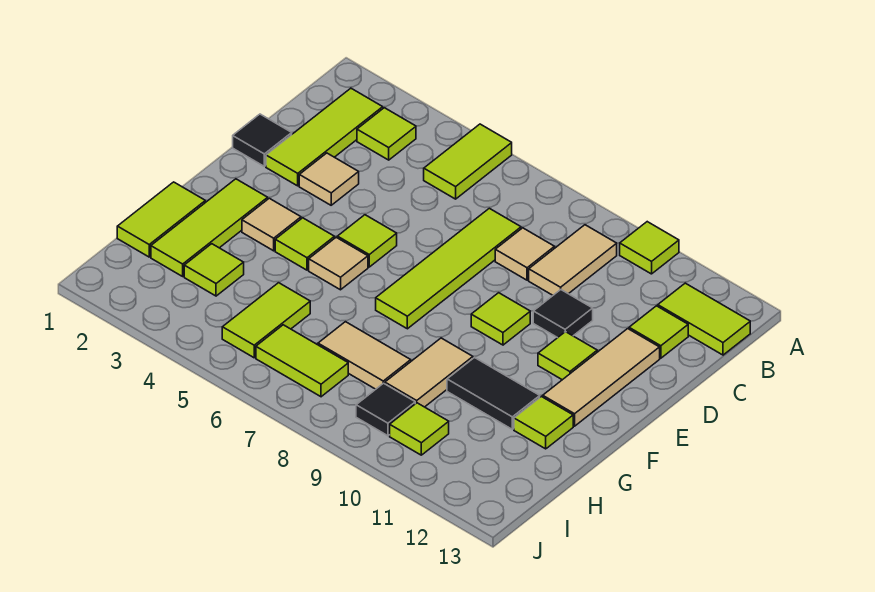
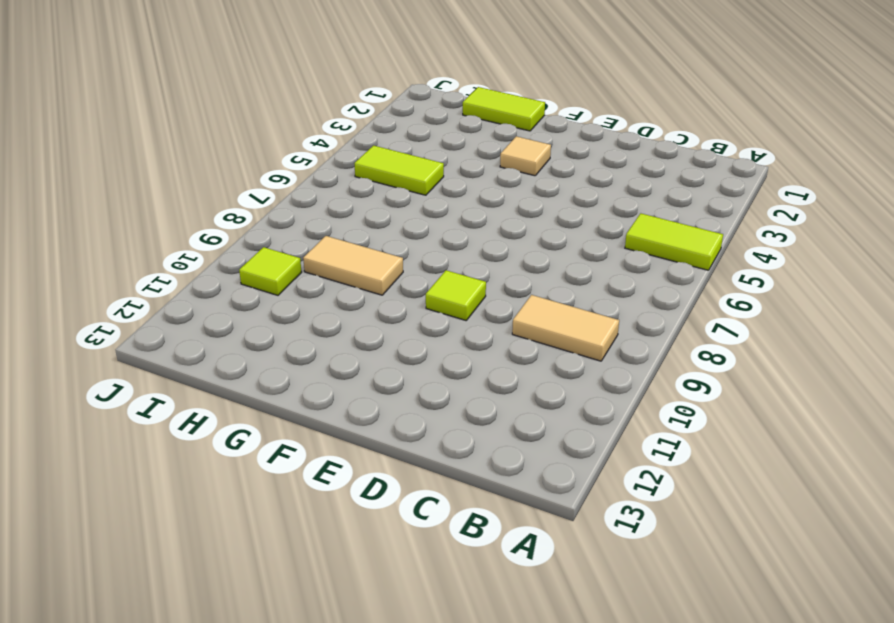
none -> lime 1x1 tile [620,222,679,274]
none -> lime 1x3 tile [266,88,383,186]
none -> lime 1x1 tile [357,108,416,160]
none -> lime 1x2 tile [658,283,750,355]

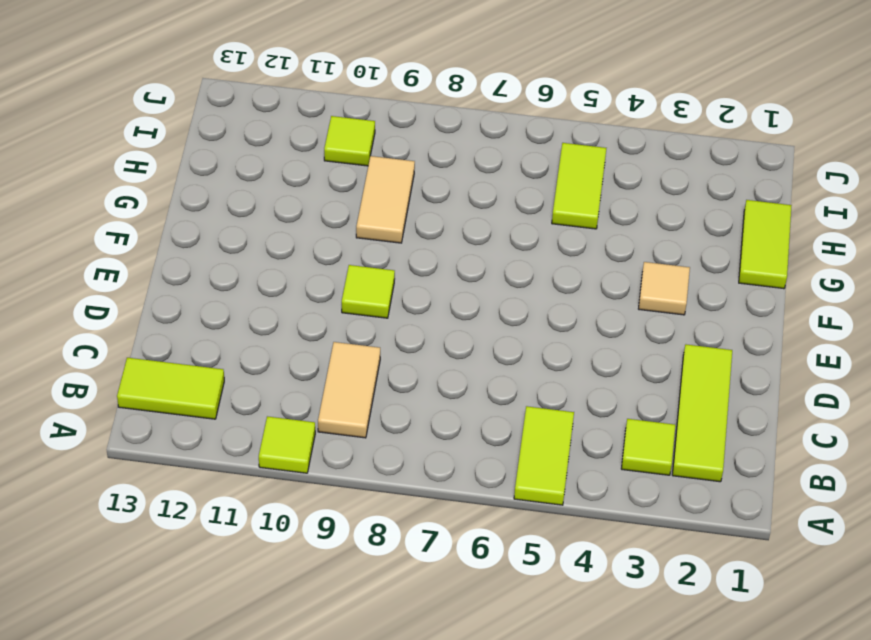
none -> lime 1x4 tile [376,208,521,329]
none -> tan 1x1 tile [495,228,555,280]
none -> lime 1x1 tile [629,306,688,358]
none -> black 1x1 tile [233,114,292,166]

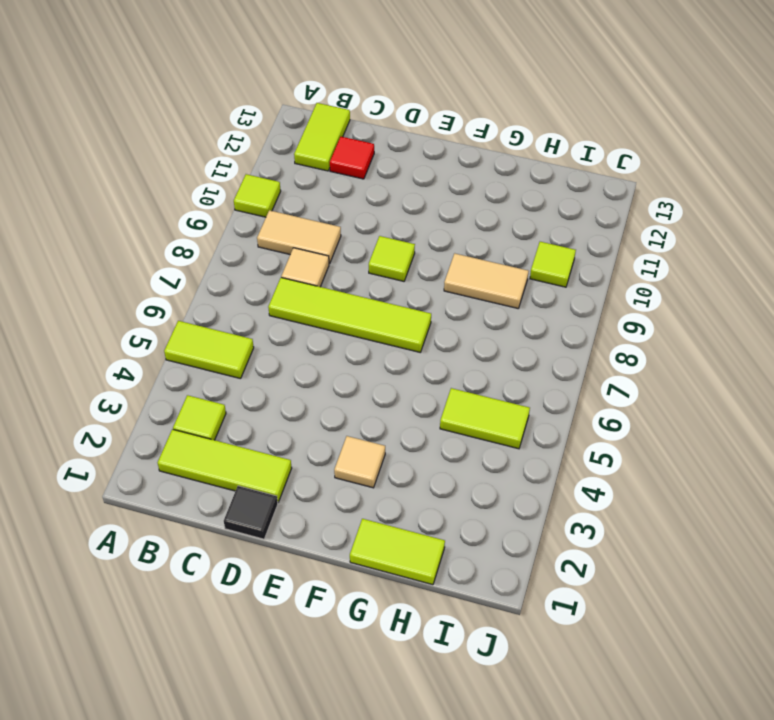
red 1x1 tile [330,137,374,179] -> lime 1x1 tile [629,306,688,358]
none -> tan 1x1 tile [299,153,359,205]
none -> black 1x1 tile [533,290,593,338]
none -> tan 1x3 tile [543,329,660,426]
none -> lime 1x1 tile [337,215,397,267]

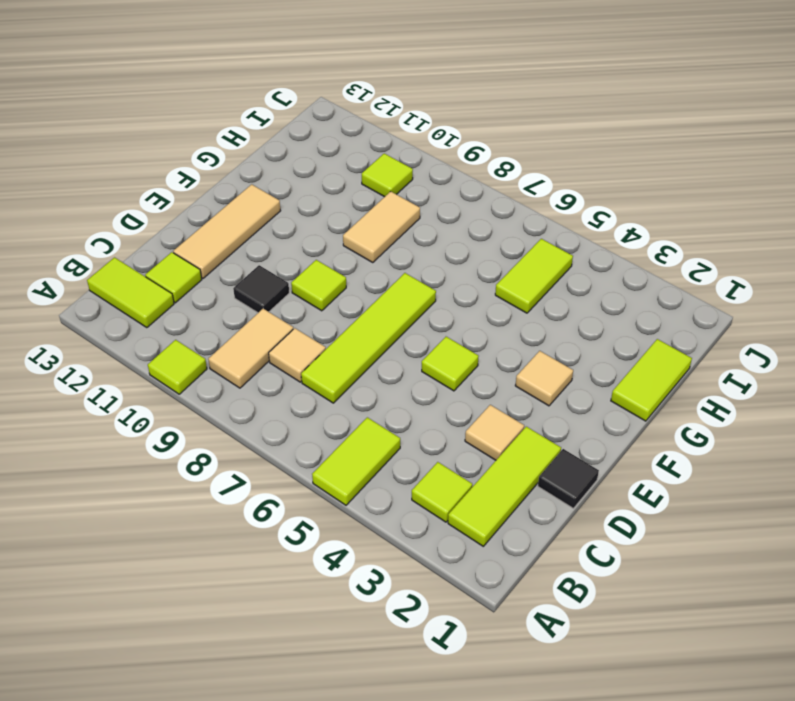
none -> lime 1x1 tile [538,332,597,380]
none -> lime 1x3 tile [151,179,268,276]
none -> lime 1x1 tile [275,218,335,270]
none -> tan 1x1 tile [309,237,368,290]

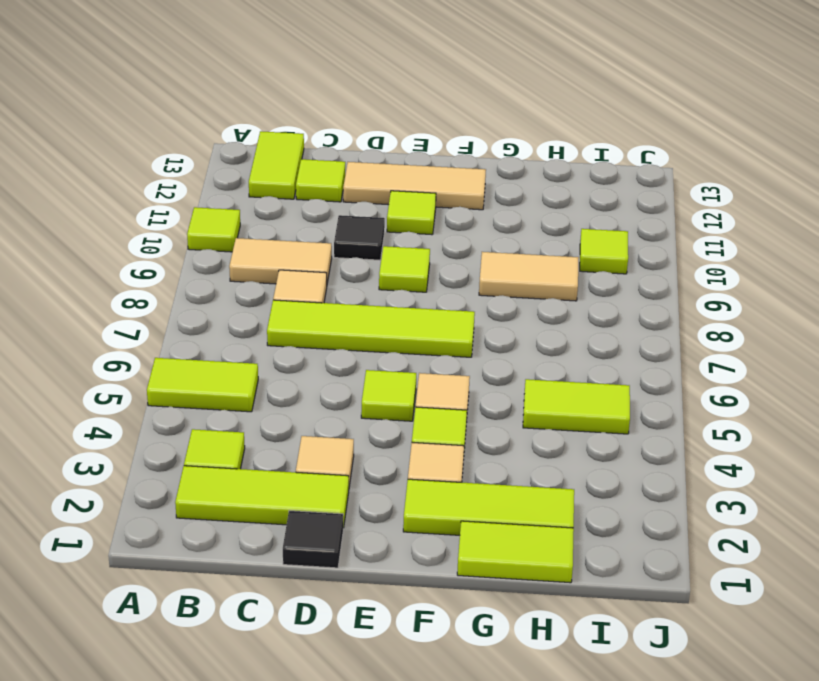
none -> black 1x2 tile [447,358,540,429]
none -> lime 1x1 tile [514,397,573,449]
none -> lime 1x1 tile [184,244,244,296]
none -> tan 1x2 tile [318,322,411,389]

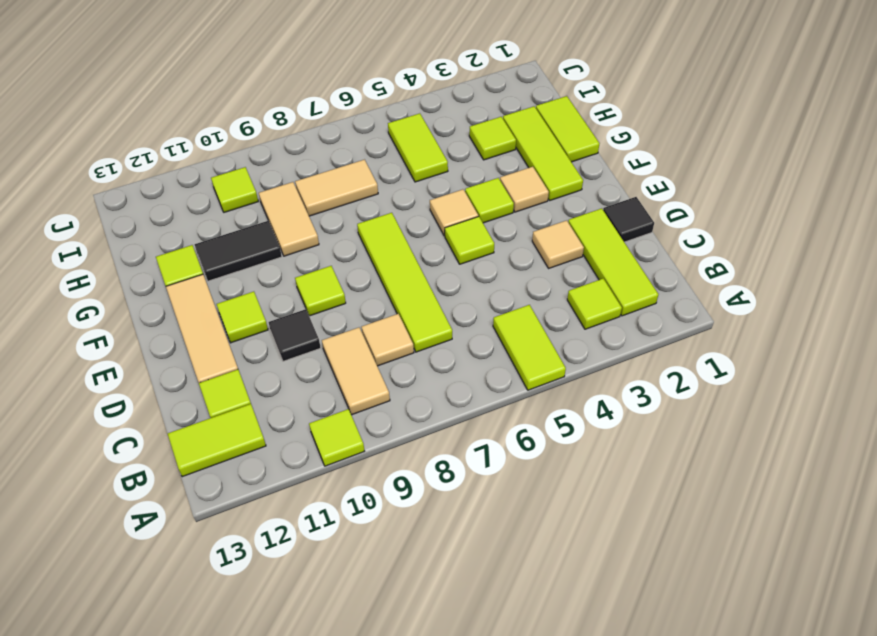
none -> lime 1x2 tile [256,325,348,397]
none -> black 1x1 tile [356,383,415,436]

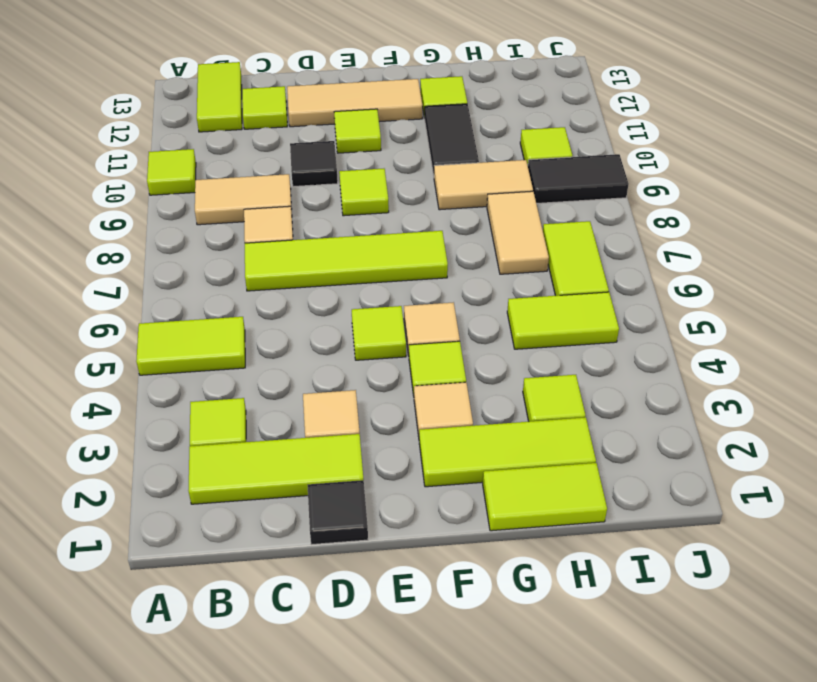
black 1x2 tile [528,154,629,204] -> black 1x1 tile [356,383,415,436]

